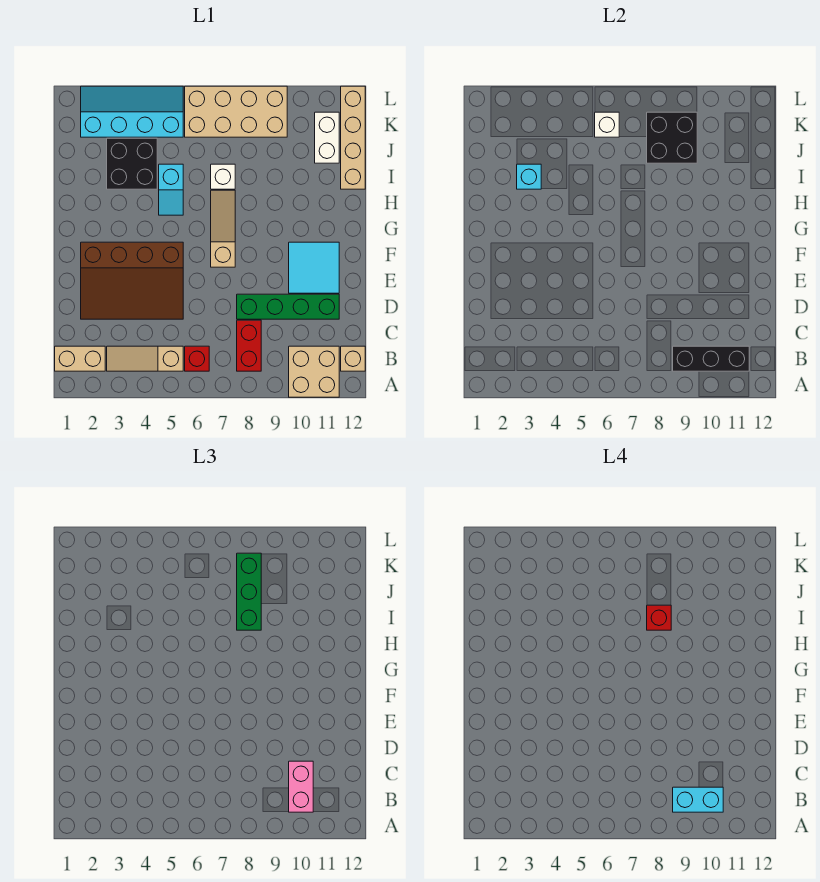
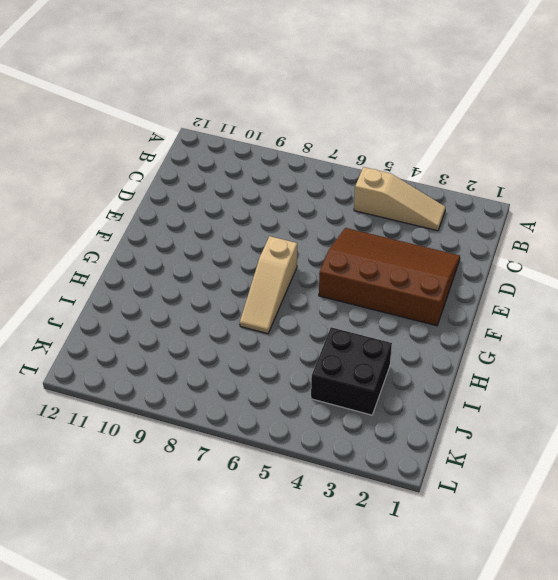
none -> tan 2x2 brick [289,346,339,397]
none -> tan 1x2 brick [55,346,105,371]
none -> red 1x1 brick [185,346,209,371]

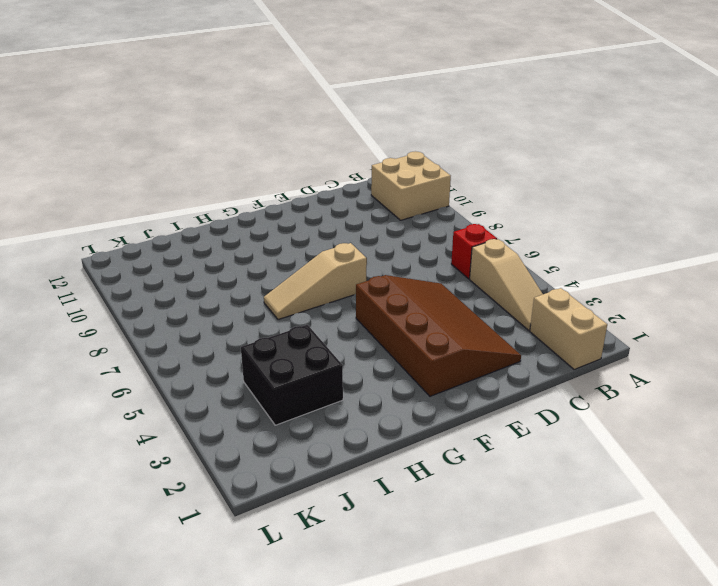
none -> red 1x2 brick [237,320,261,371]
none -> tan 1x1 brick [341,346,365,371]
none -> green 1x4 brick [237,294,339,319]

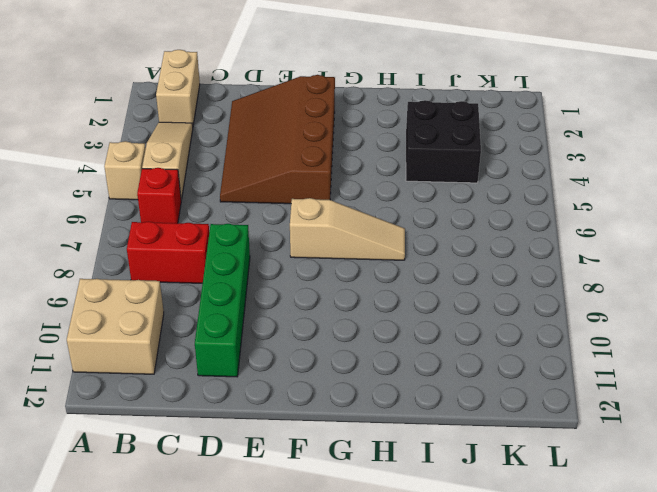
tan 1x1 brick [104,141,146,200] -> tan 1x1 brick moved to [341,346,365,371]
none -> cyan 2x2 tile [289,242,339,293]
none -> cyan 1x2 slope [159,164,183,215]
none -> white 1x1 brick [211,164,235,189]

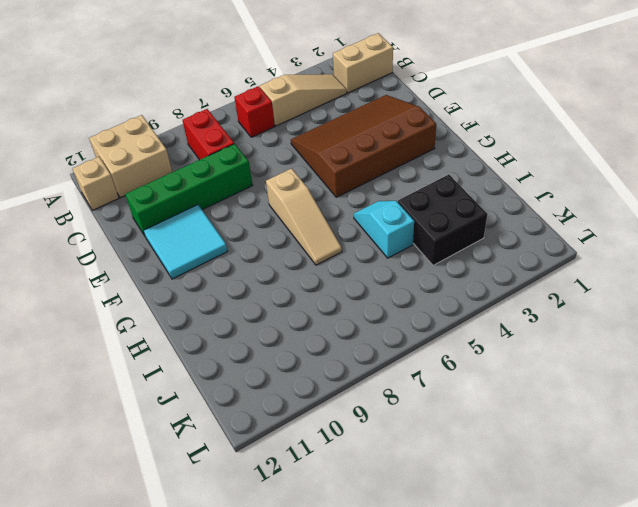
none -> white 1x1 brick [211,164,235,189]
none -> tan 1x4 brick [341,86,365,189]
none -> white 1x2 brick [315,112,339,163]

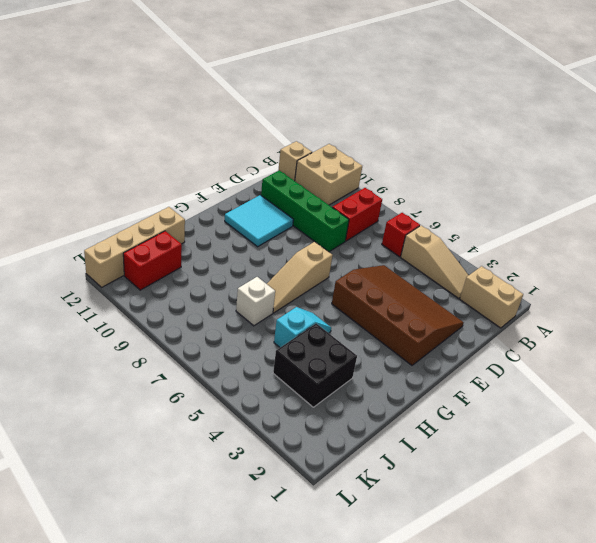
red 1x2 brick [123,231,182,290] -> white 1x2 brick [315,112,339,163]
none -> cyan 2x4 slope [81,86,183,137]
none -> tan 2x4 brick [185,86,287,137]
none -> black 1x3 brick [673,346,749,371]

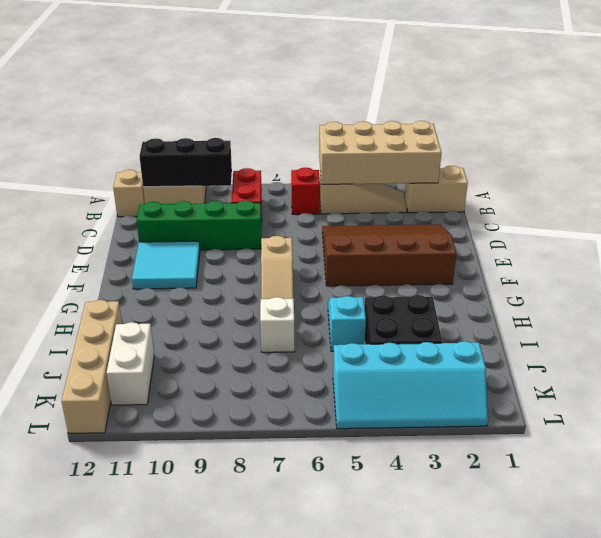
tan 2x4 brick [319,121,441,184] -> tan 2x4 brick moved to [185,86,287,137]
none -> cyan 1x1 brick [517,164,541,189]
none -> black 2x2 brick [647,112,697,163]
none -> white 1x1 brick [595,112,619,137]

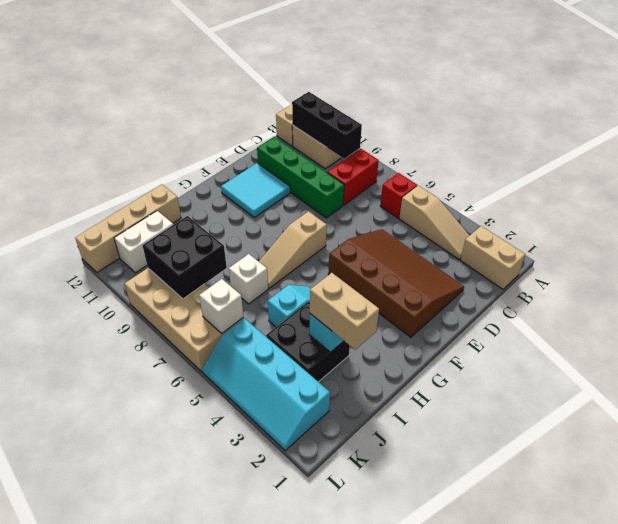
tan 1x2 brick [310,273,379,350] -> none
none -> pink 1x2 brick [289,761,313,812]
none -> green 1x3 brick [237,553,261,630]
none -> cyan 1x2 brick [673,787,723,812]

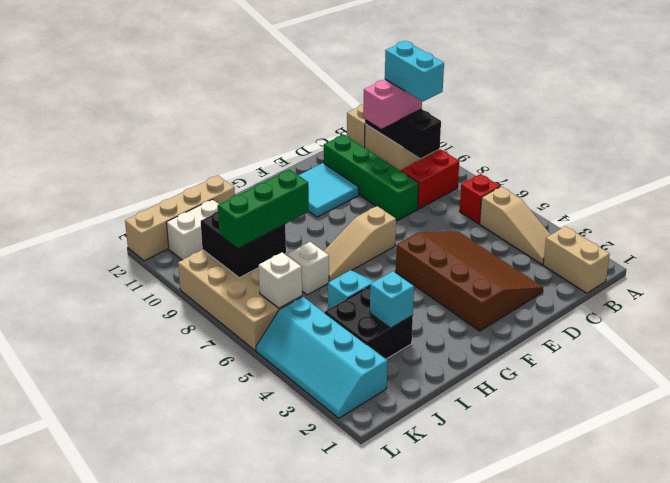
none -> red 1x1 brick [647,605,671,630]

